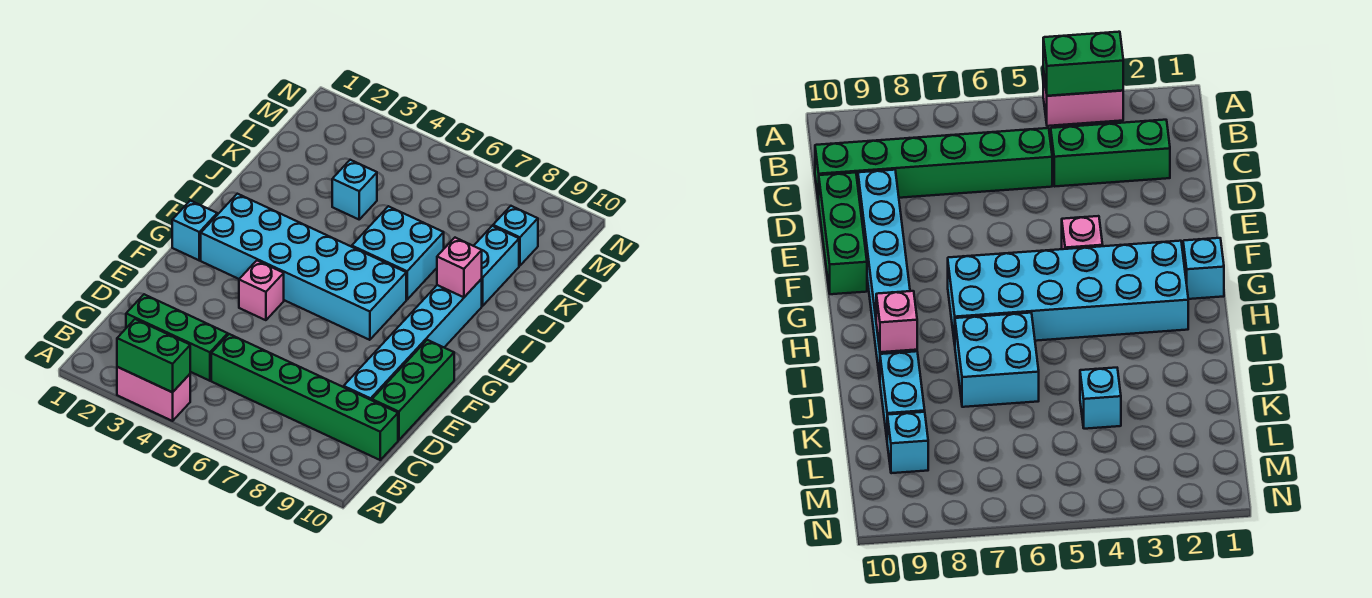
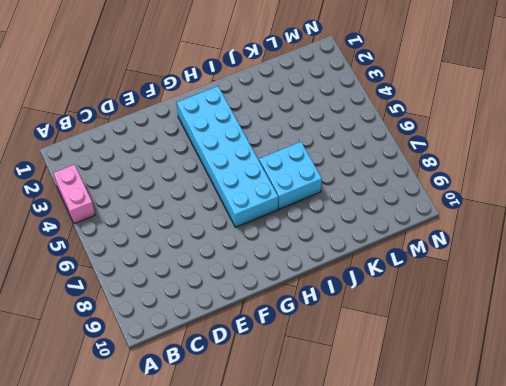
none -> green 1x3 brick [126,294,228,381]
none -> green 1x6 brick [211,334,398,460]
none -> cyan 1x6 brick [344,279,482,400]

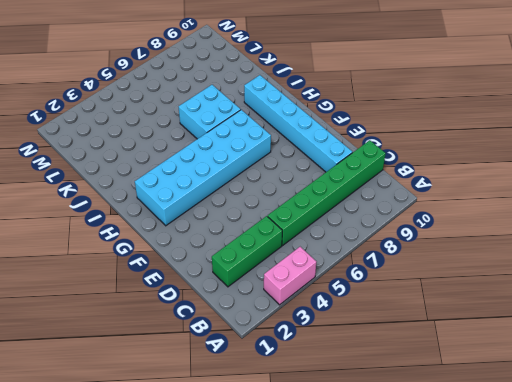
none -> green 1x3 brick [372,340,454,440]
none -> pink 1x1 brick [239,261,284,320]
none -> cyan 1x1 brick [172,201,217,260]

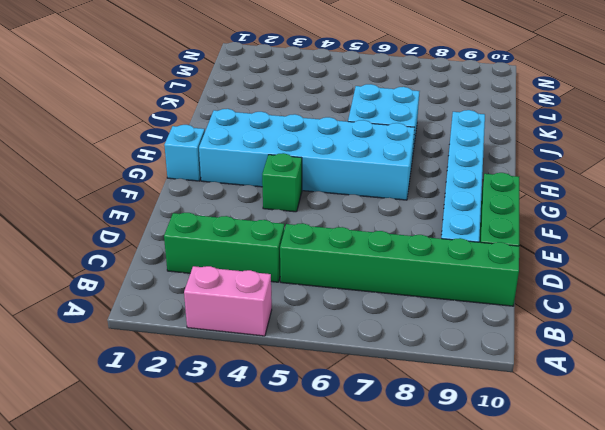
green 1x1 brick [262,153,302,212] -> pink 1x1 brick [239,261,284,320]
none -> cyan 1x2 brick [474,226,519,306]
none -> cyan 1x1 brick [332,160,377,219]
none -> cyan 1x1 brick [493,206,538,266]

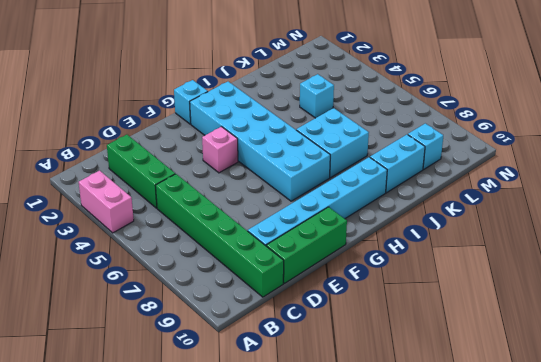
none -> green 1x2 brick [117,319,190,392]
none -> pink 1x1 brick [437,238,482,297]

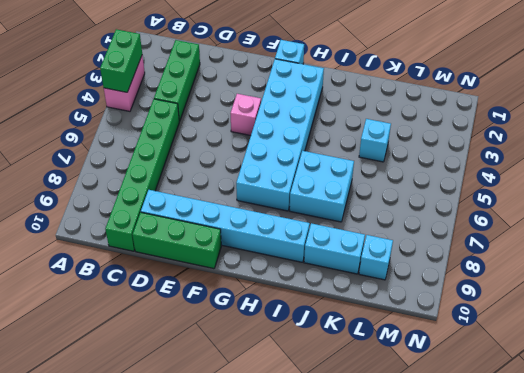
none -> pink 1x1 brick [437,238,482,297]

